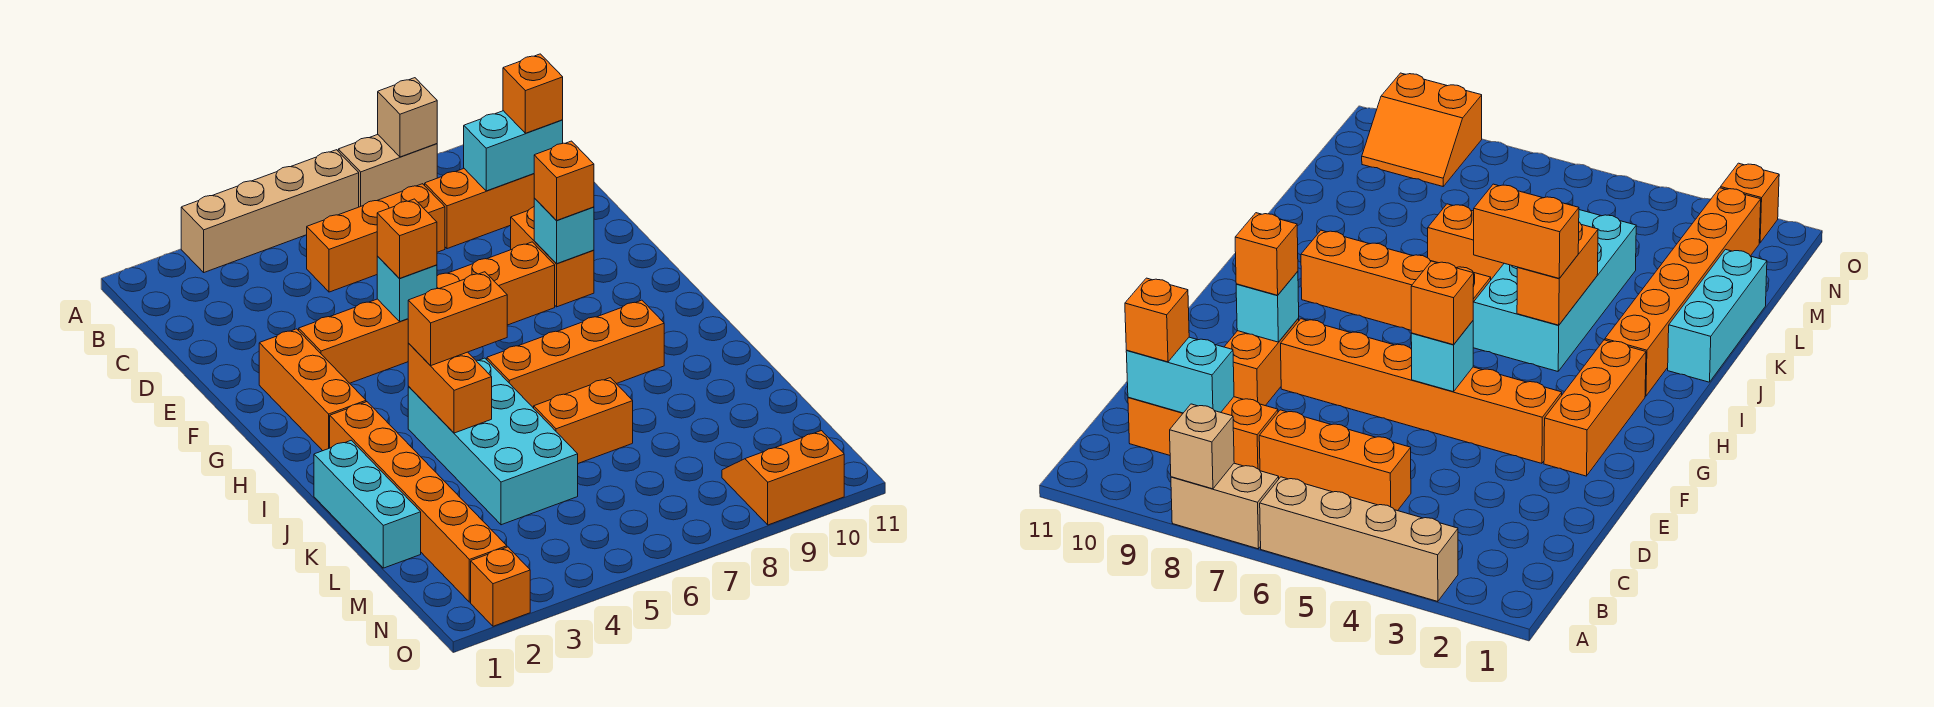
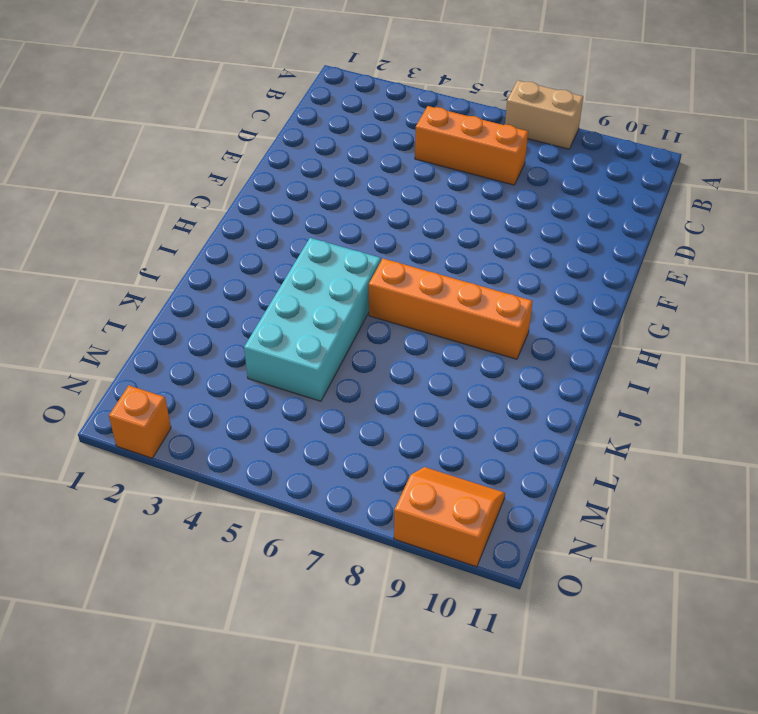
none -> tan 1x4 brick [181,150,359,272]
none -> orange 1x3 brick [425,169,534,249]
none -> orange 1x2 brick [510,207,594,307]

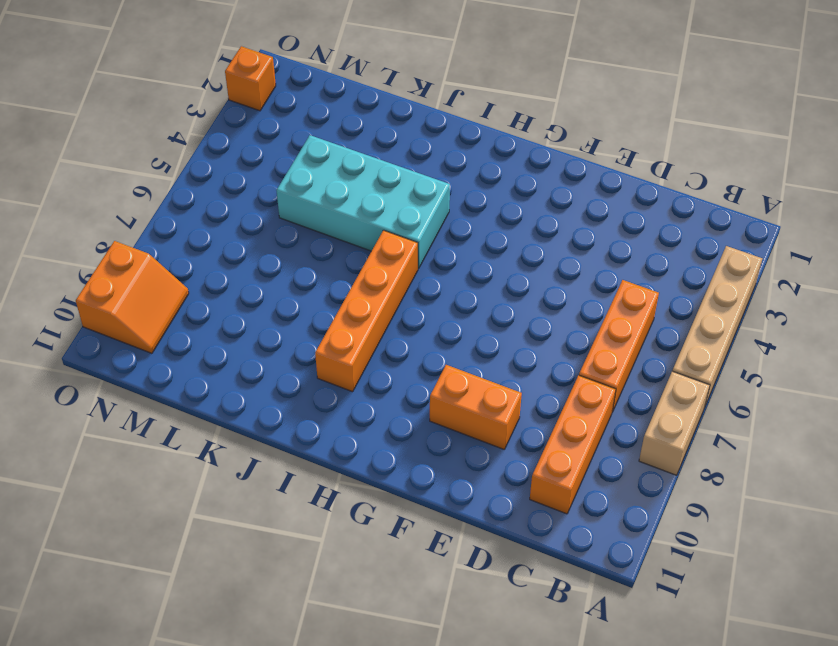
none -> orange 1x3 brick [259,329,366,451]
none -> orange 1x6 brick [299,242,555,383]
none -> orange 1x6 brick [330,402,507,602]

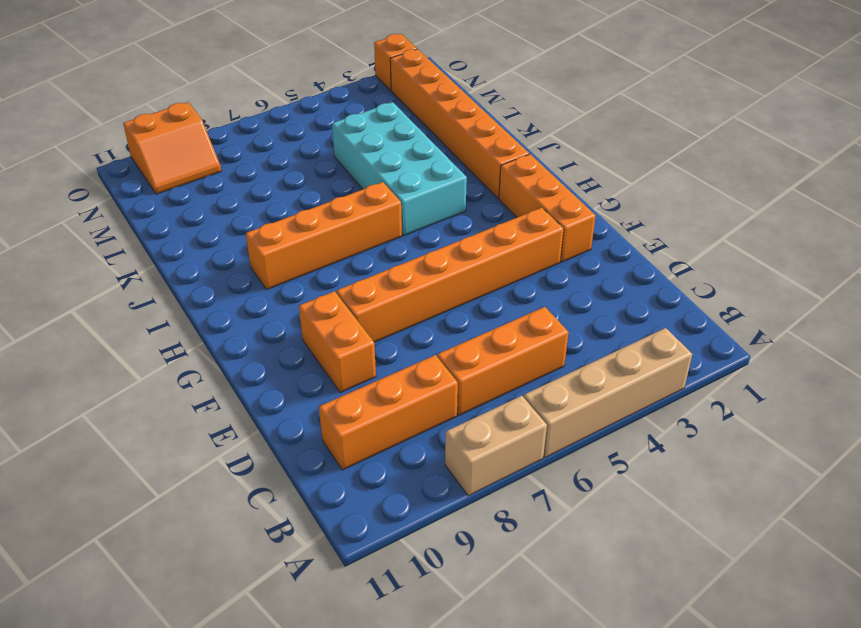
none -> cyan 1x3 brick [314,440,421,568]
none -> orange 1x2 brick [534,378,633,463]
none -> tan 1x1 brick [378,78,437,157]

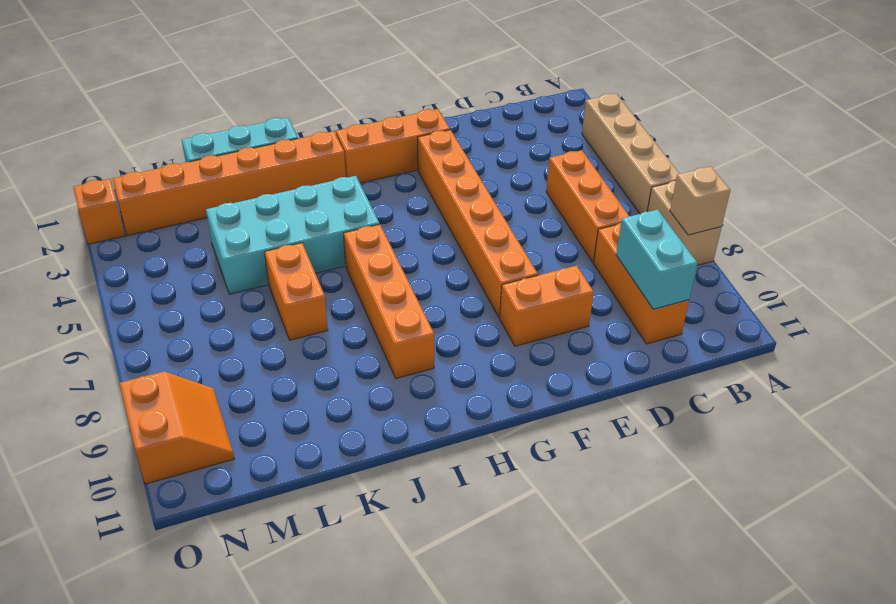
none -> cyan 1x1 brick [377,256,437,321]
none -> cyan 1x1 brick [534,198,594,263]
none -> orange 1x2 brick [408,343,492,433]

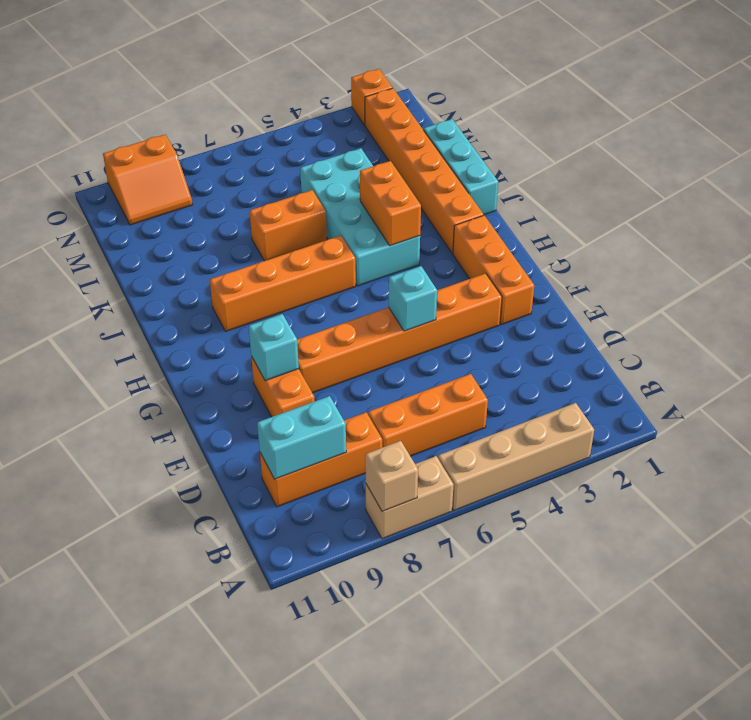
none -> orange 1x1 brick [503,54,563,133]
none -> orange 1x1 brick [377,199,437,278]
none -> orange 1x1 brick [534,141,594,221]

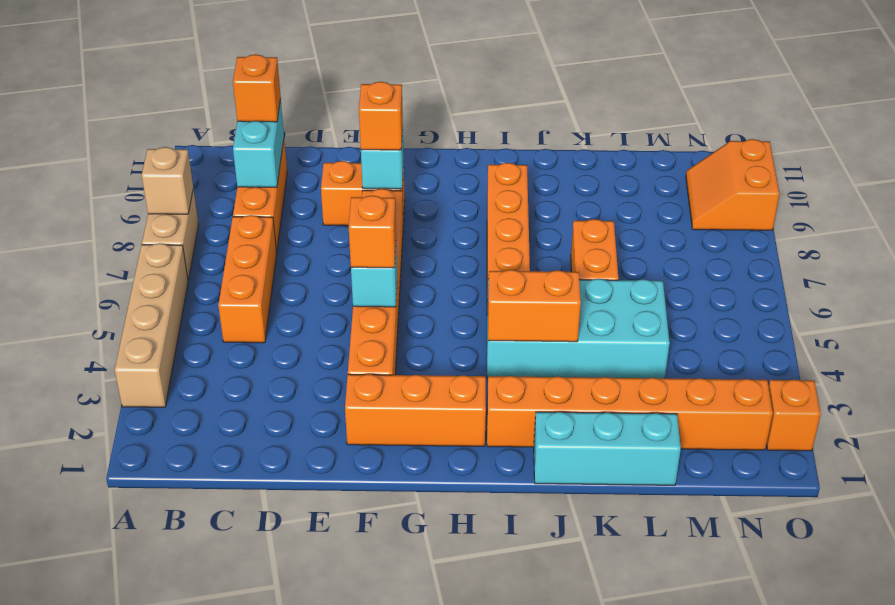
none -> orange 1x2 brick [408,272,507,366]

